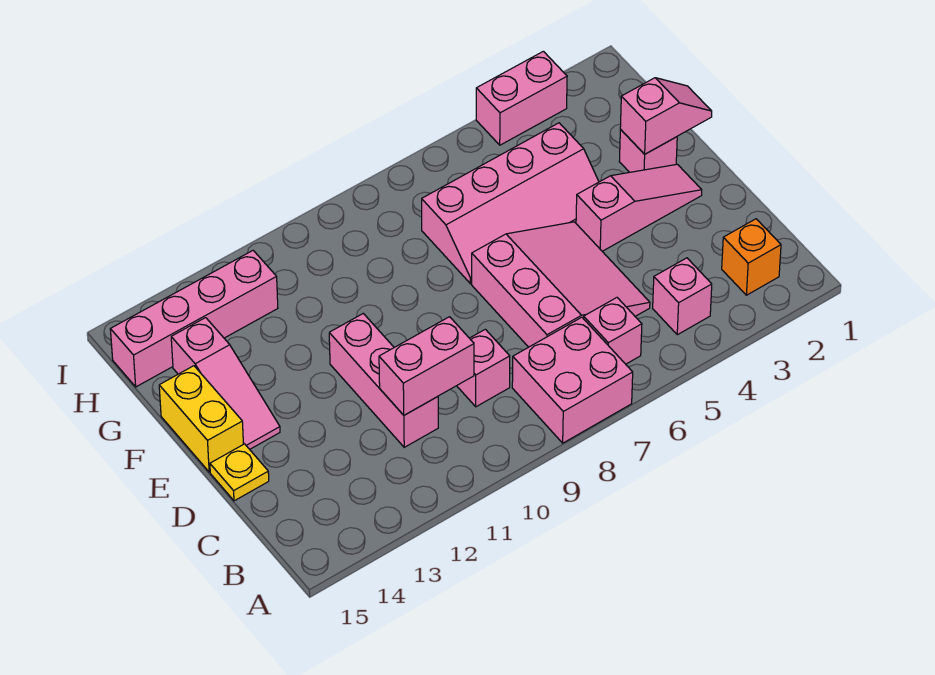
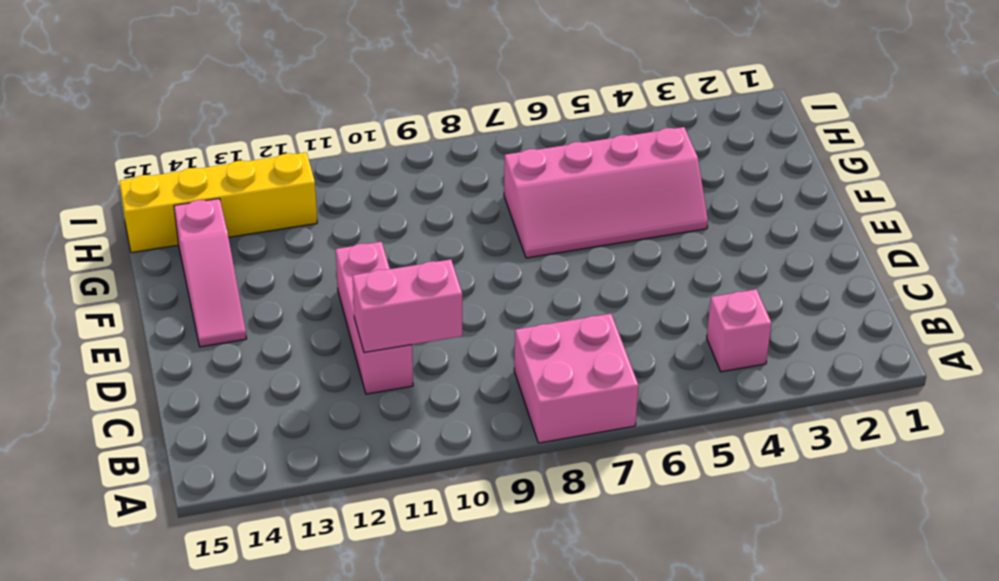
yellow 1x4 brick [119,152,317,253] -> pink 1x4 brick [110,251,278,387]
none -> orange 1x1 brick [722,219,781,295]
none -> pink 1x1 brick [584,298,642,364]
none -> pink 3x3 slope [472,222,650,347]

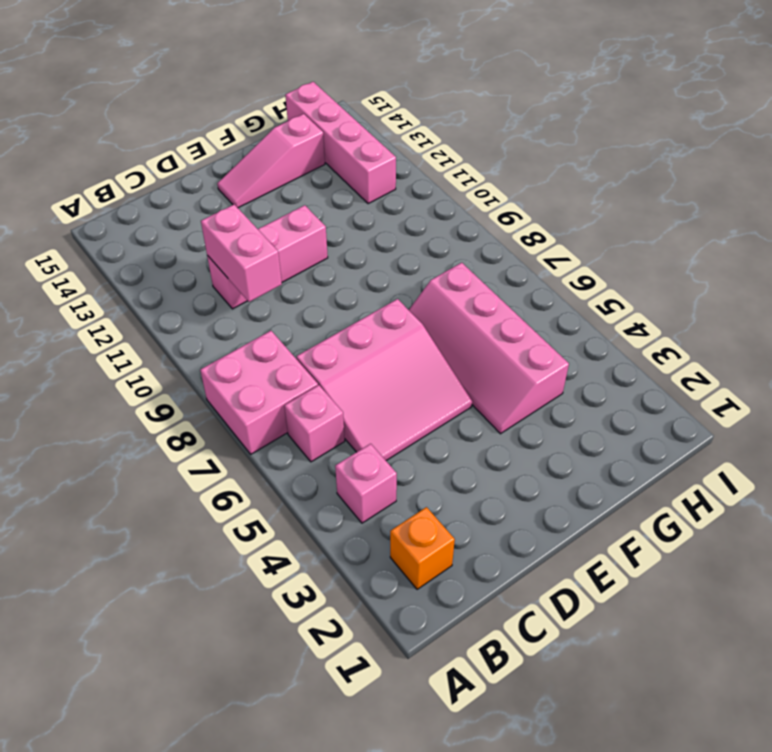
none -> pink 1x1 brick [457,329,510,407]
none -> yellow 1x1 plate [210,444,269,501]
none -> pink 1x3 slope [576,164,702,251]

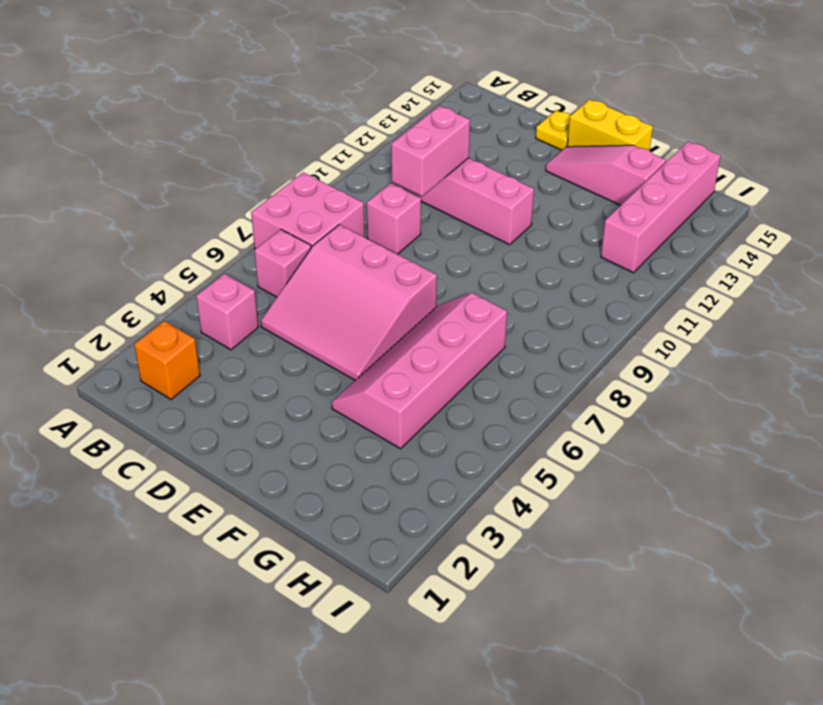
none -> pink 1x3 slope [576,164,702,251]
none -> pink 1x1 brick [619,130,677,172]
none -> pink 1x2 brick [476,51,567,145]

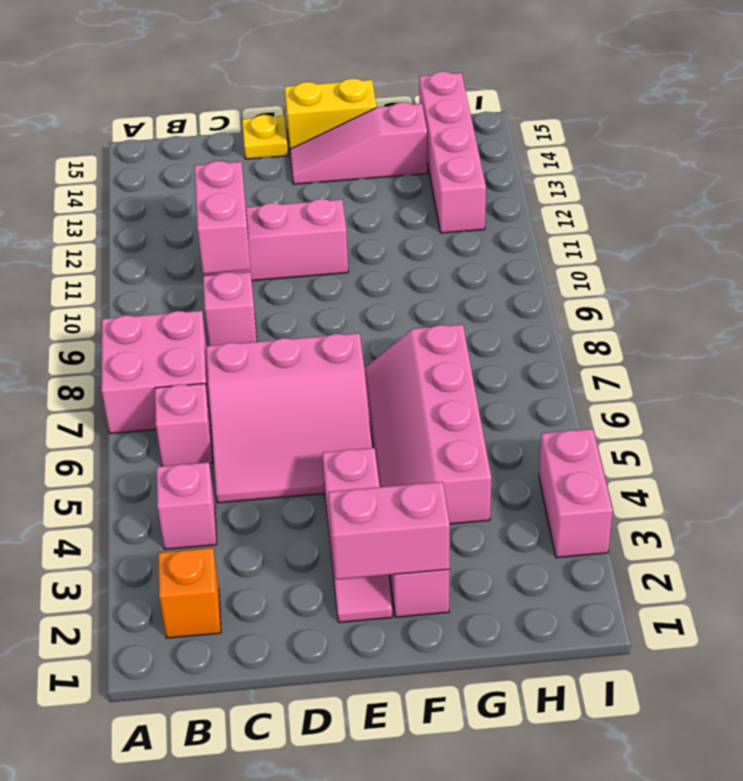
pink 1x2 brick [328,482,450,580] -> pink 1x2 slope [620,78,712,154]

